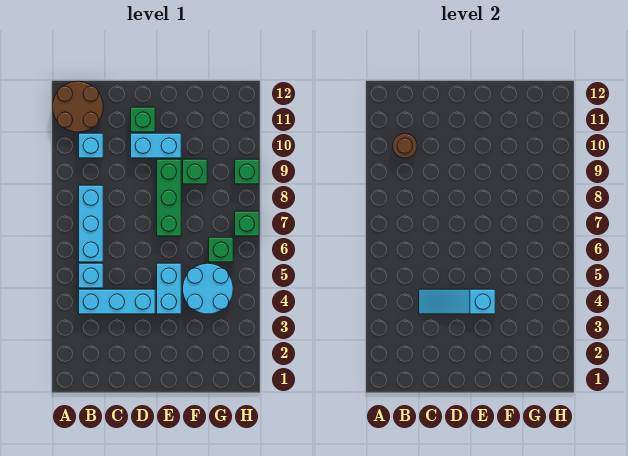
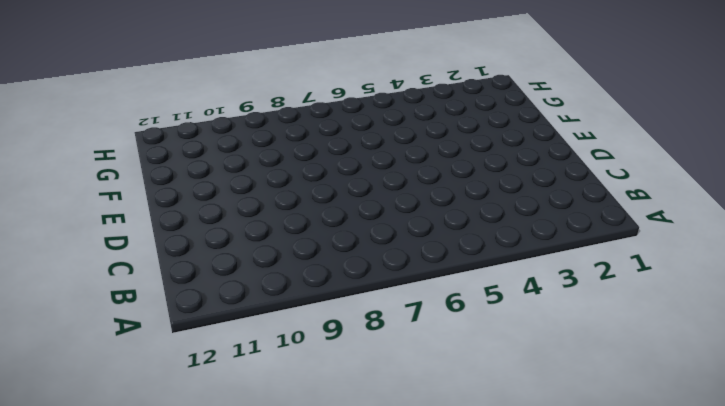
none -> brown 2x2 round brick [53,81,103,132]
none -> cyan 1x3 brick [79,289,155,314]
none -> cyan 1x1 brick [79,263,103,288]

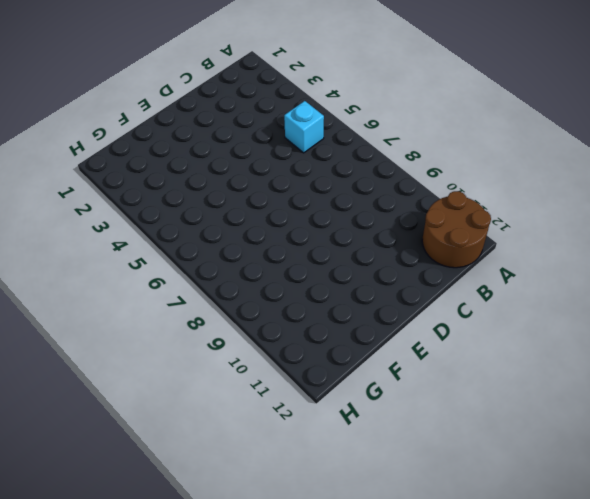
none -> cyan 1x3 brick [79,289,155,314]
none -> cyan 1x3 brick [79,185,103,262]
none -> cyan 1x1 brick [79,133,103,158]

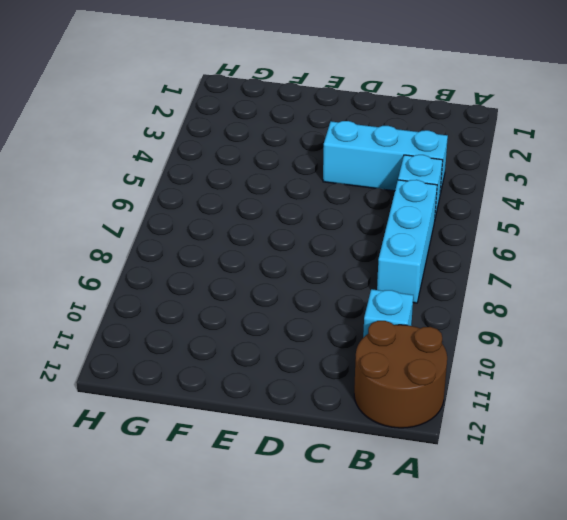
none -> cyan 1x2 brick [131,133,181,158]
none -> green 1x1 brick [131,107,155,132]
none -> cyan 1x2 brick [157,263,181,314]

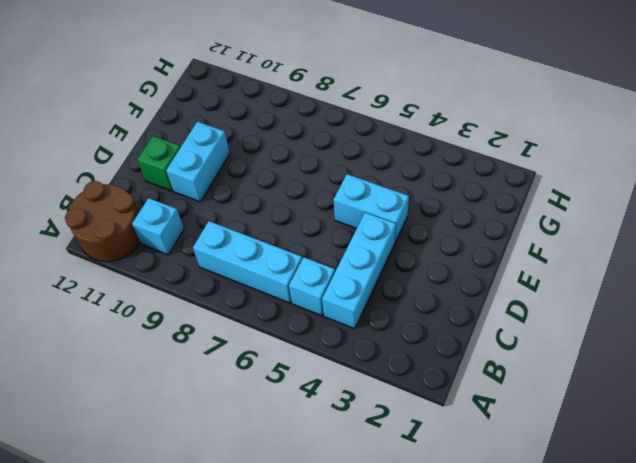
none -> green 1x3 brick [157,159,181,236]
none -> cyan 2x2 round brick [183,263,233,314]
none -> green 1x1 brick [183,159,207,184]

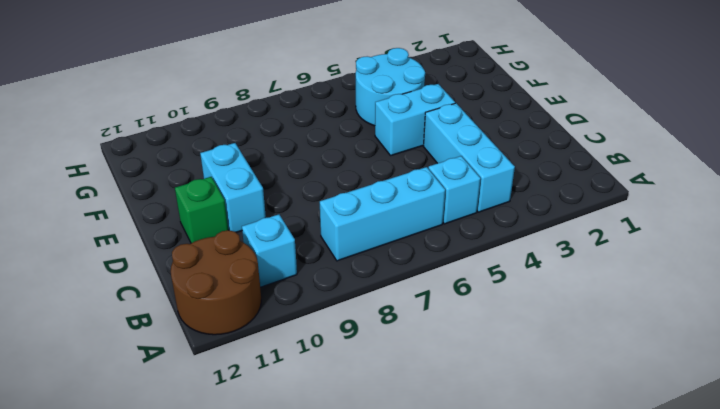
none -> green 1x3 brick [157,159,181,236]
none -> green 1x1 brick [183,159,207,184]
none -> green 1x1 brick [209,237,233,262]

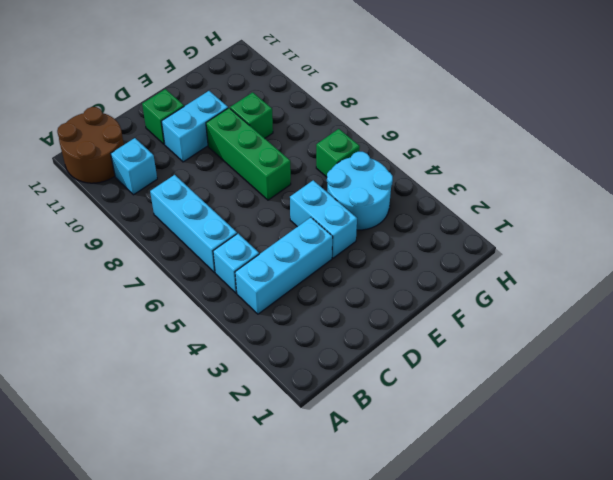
none -> green 1x1 brick [235,211,259,236]
none -> green 1x1 brick [235,159,259,184]
none -> brown 1x1 round brick [393,133,417,158]

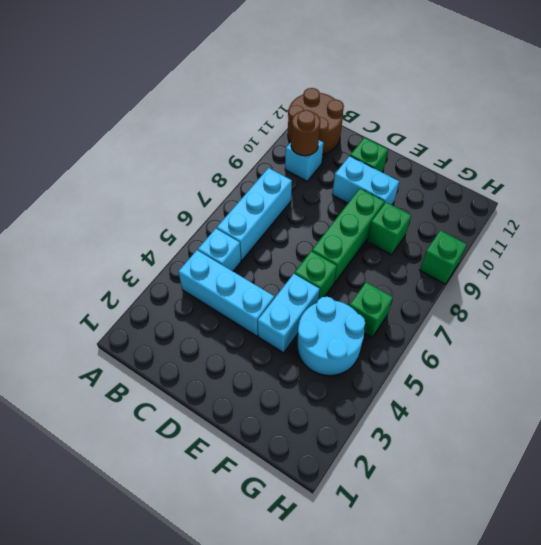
green 1x1 brick [294,251,337,300] -> green 1x1 brick moved to [235,211,259,236]
none -> cyan 1x3 slope [419,289,495,314]

